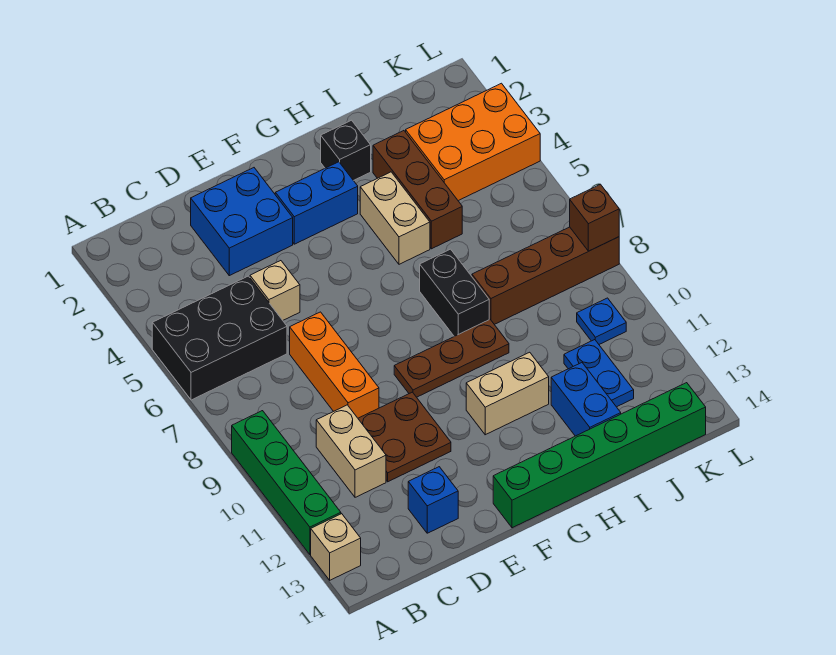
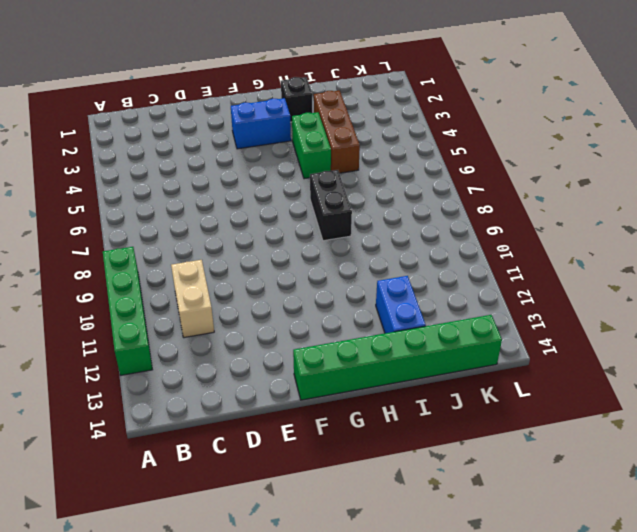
green 1x2 brick [292,112,331,179] -> tan 1x2 brick [360,172,430,264]
none -> black 2x3 brick [152,276,287,400]
none -> tan 1x1 brick [311,514,361,580]
none -> blue 2x2 brick [191,168,293,276]

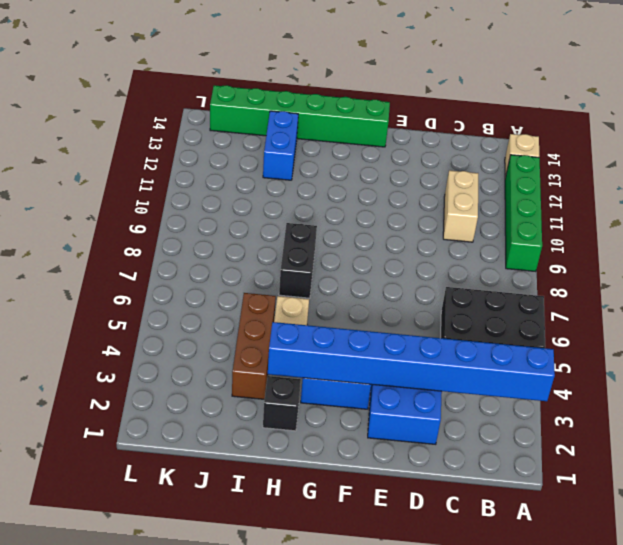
blue 1x8 brick [268,322,555,401] -> none
none -> tan 1x1 brick [250,261,300,320]
none -> orange 1x3 brick [290,312,379,418]
none -> brown 2x2 plate [358,392,451,482]

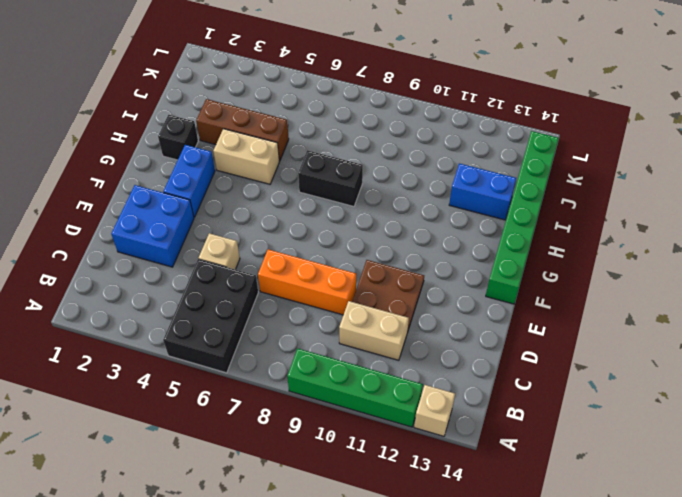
none -> blue 1x1 brick [408,467,458,533]
none -> brown 1x3 plate [394,319,509,397]
none -> tan 1x2 brick [466,352,549,435]

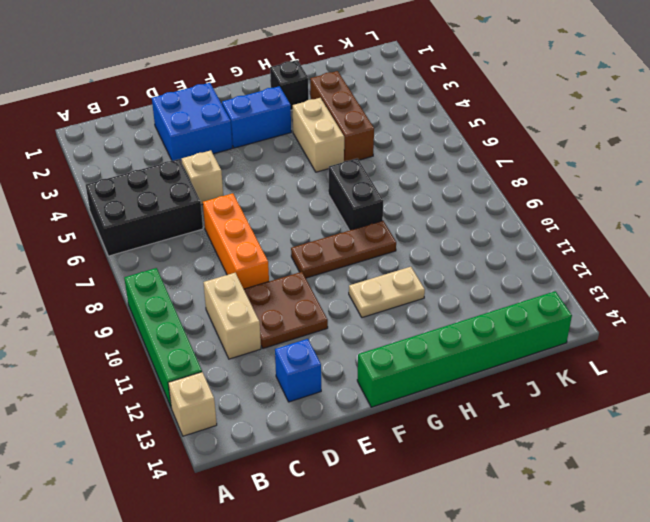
tan 1x2 plate [349,267,425,318] -> tan 1x2 brick [466,352,549,435]
none -> brown 1x4 brick [472,227,619,324]
none -> blue 1x2 brick [551,363,621,436]
none -> orange 2x3 brick [406,83,540,201]

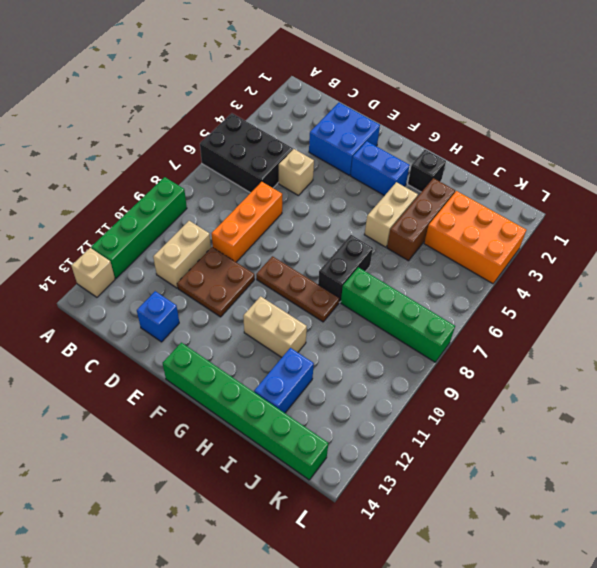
green 1x4 brick [341,267,455,362] -> brown 1x4 brick [472,227,619,324]
none -> blue 1x2 plate [564,340,634,407]
none -> blue 1x1 plate [577,298,626,344]
none -> brown 1x1 brick [570,184,619,251]

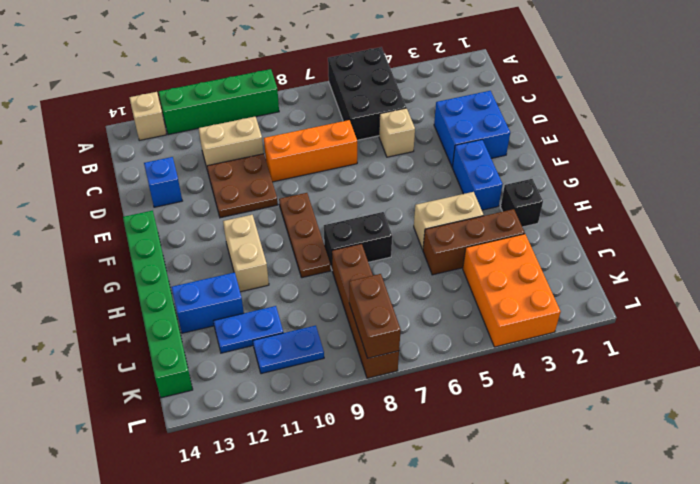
brown 1x2 brick [349,274,401,358] -> brown 1x1 brick [570,184,619,251]
blue 1x2 plate [253,326,324,374] -> blue 1x1 plate [577,298,626,344]

